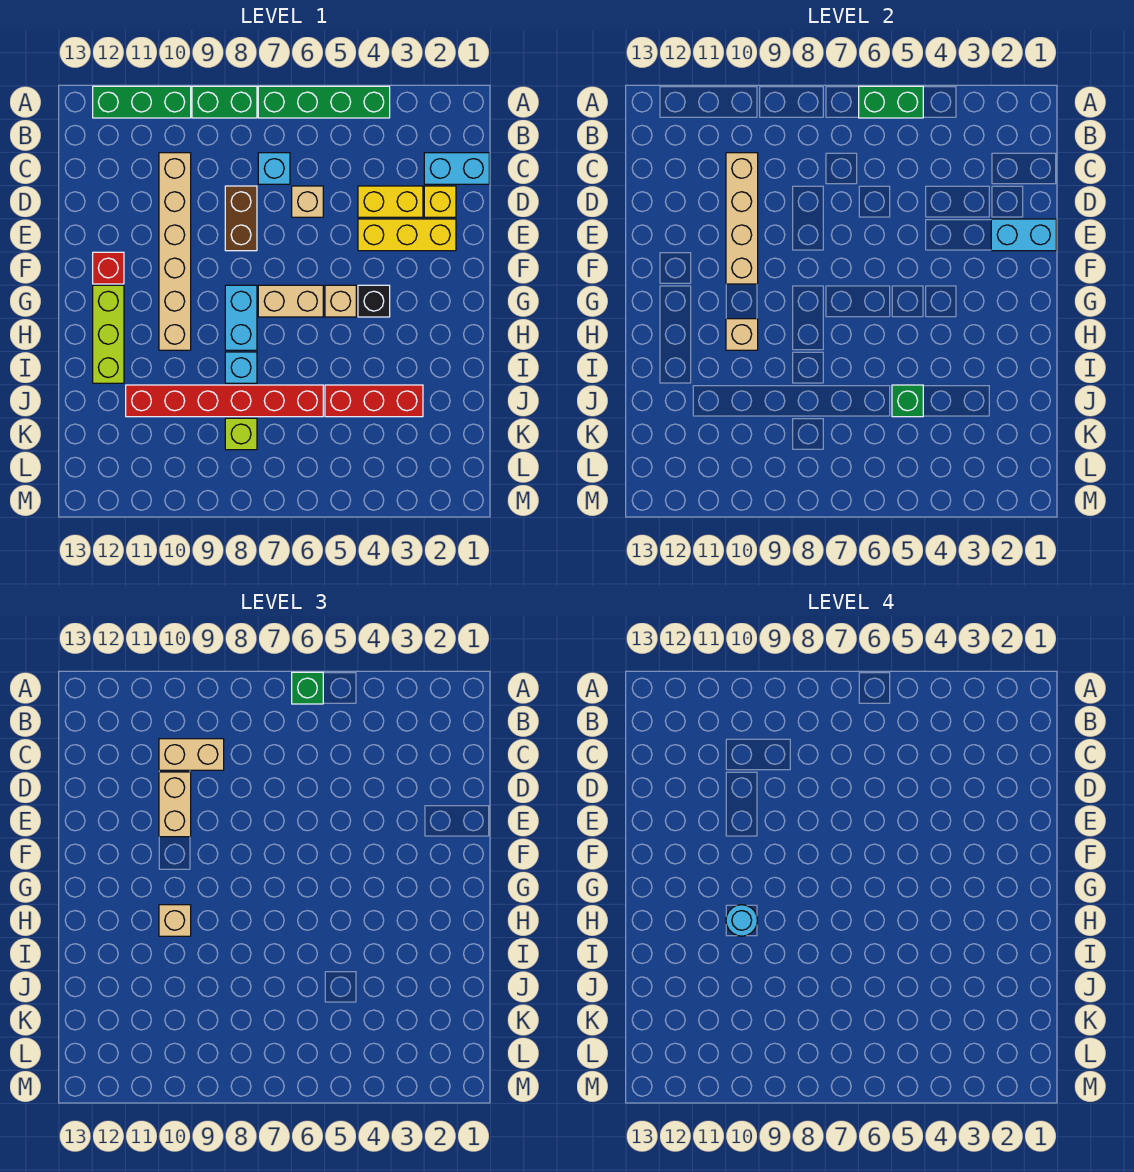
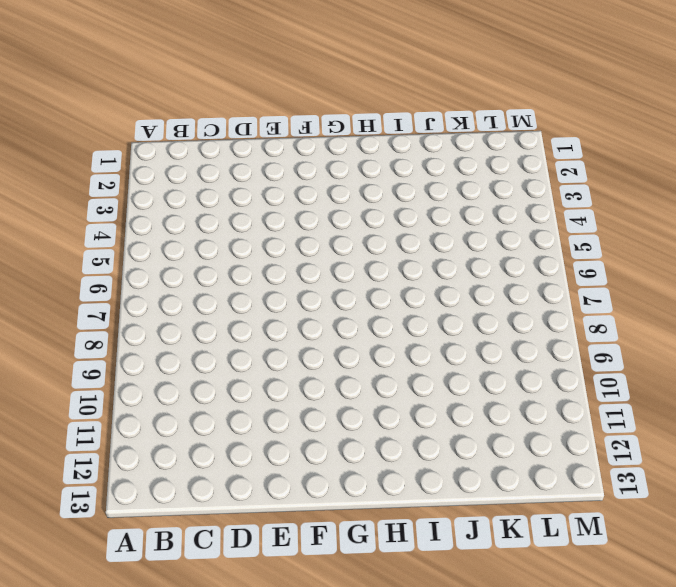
none -> green 1x4 brick [258,86,390,118]
none -> green 1x2 brick [192,86,257,118]
none -> green 1x3 brick [93,86,191,118]
none -> cyan 1x2 brick [424,153,489,184]

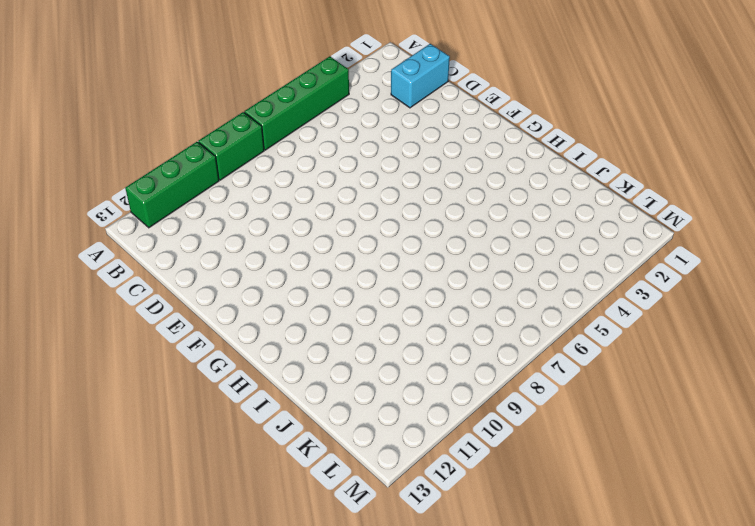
none -> cyan 1x1 brick [258,153,290,184]
none -> tan 1x6 brick [159,153,191,350]
none -> yellow 1x1 brick [424,186,456,217]
none -> yellow 1x2 brick [358,186,423,217]

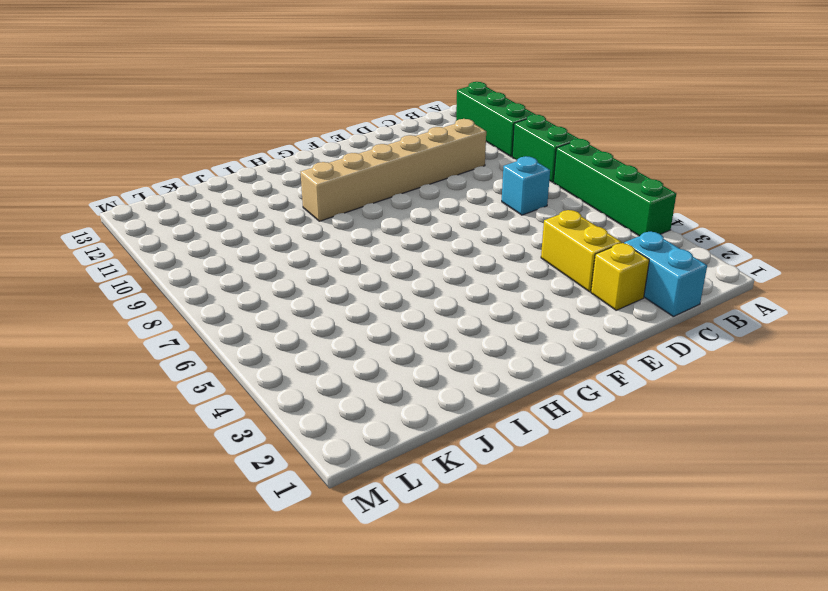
none -> tan 1x1 brick [292,186,323,217]
none -> brown 1x2 brick [225,186,257,251]
none -> yellow 1x3 brick [358,219,456,251]
none -> red 1x1 brick [93,252,124,284]

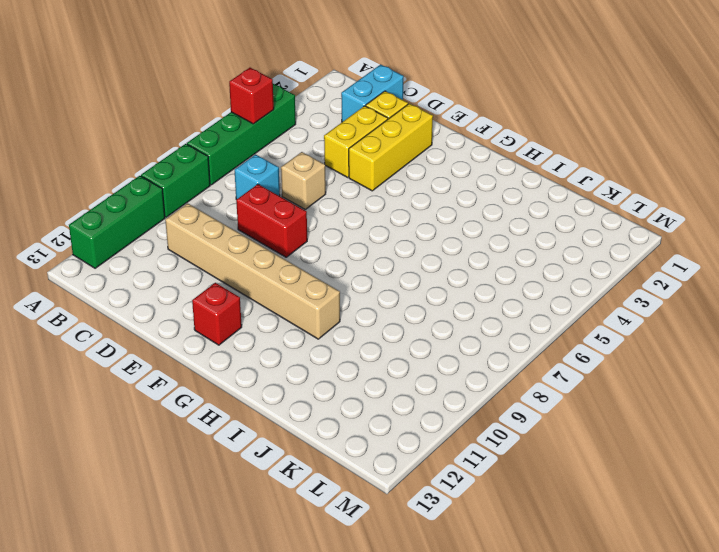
red 1x1 brick [229,68,274,124] -> green 1x2 brick [859,86,923,118]
red 1x2 brick [236,184,307,257] -> brown 1x2 brick [225,186,257,251]
none -> black 1x1 brick [358,285,390,317]
none -> tan 1x1 brick [325,285,356,317]
none -> tan 1x2 brick [258,285,323,317]
none -> cyan 1x2 brick [225,285,257,350]

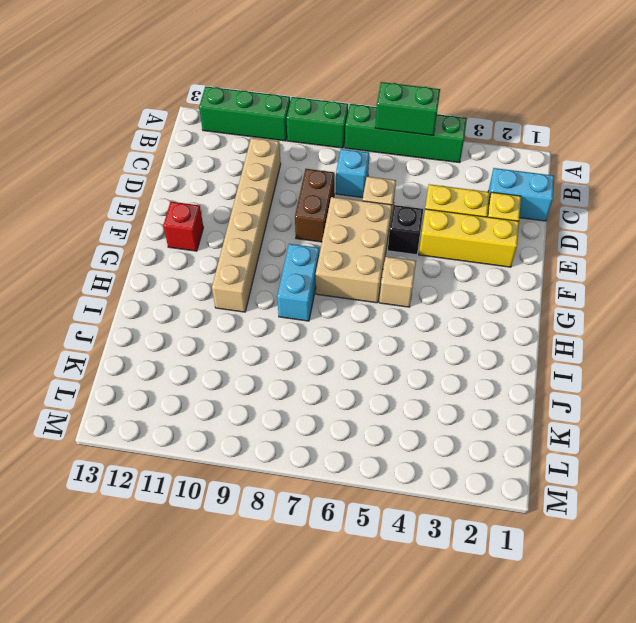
black 1x1 brick [388,205,423,255] -> black 1x1 brick moved to [358,285,390,317]
tan 2x3 brick [316,197,392,303] -> tan 1x2 brick [258,285,323,317]
none -> lime 1x3 brick [93,285,124,383]
none -> cyan 1x1 brick [225,352,257,383]
none -> red 1x3 brick [325,385,423,417]
none -> red 1x6 brick [126,385,323,417]

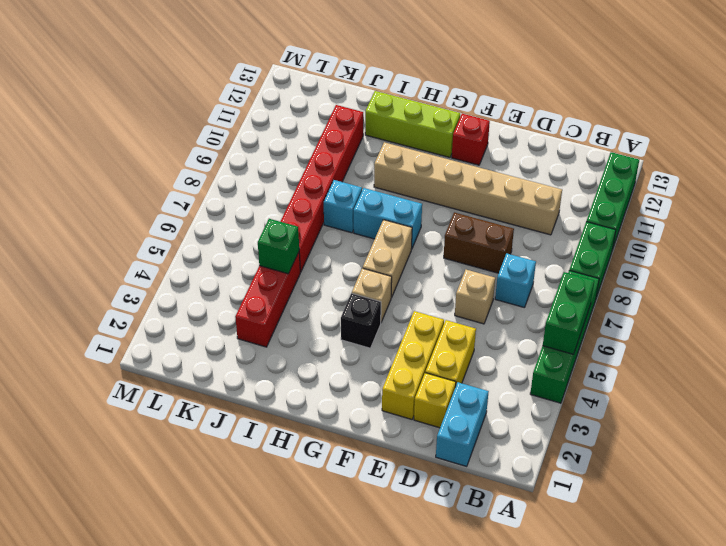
none -> lime 1x1 brick [225,418,257,450]
none -> tan 1x4 brick [726,153,758,284]
none -> cyan 1x2 brick [991,219,1056,251]
none -> tan 1x1 brick [726,319,758,350]

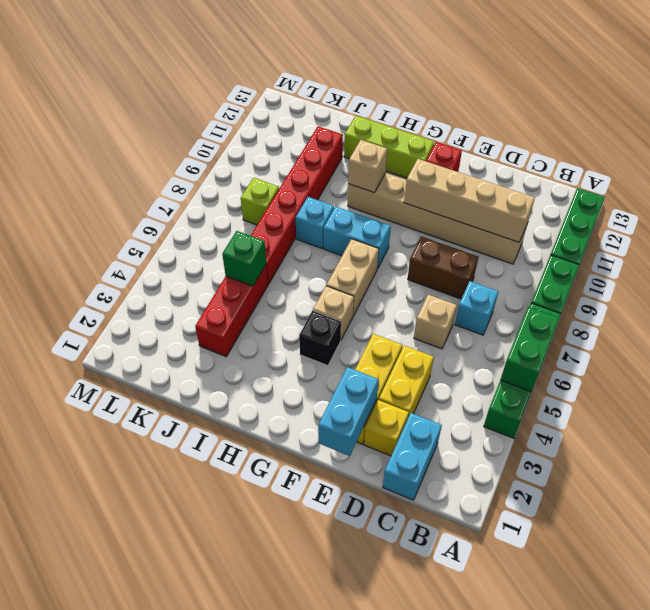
none -> green 1x1 brick [292,672,323,704]
none -> tan 1x2 brick [159,739,224,770]
none -> tan 1x2 brick [159,772,191,837]
none -> tan 1x1 brick [159,905,191,936]

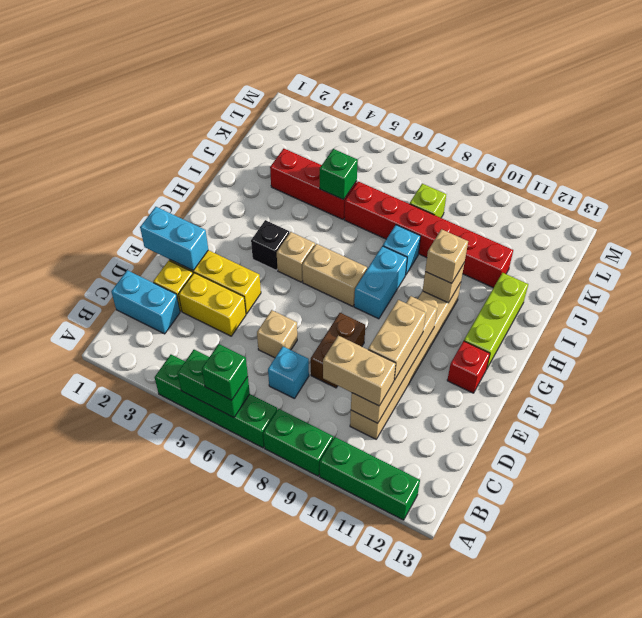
none -> cyan 1x1 round brick [726,905,757,936]

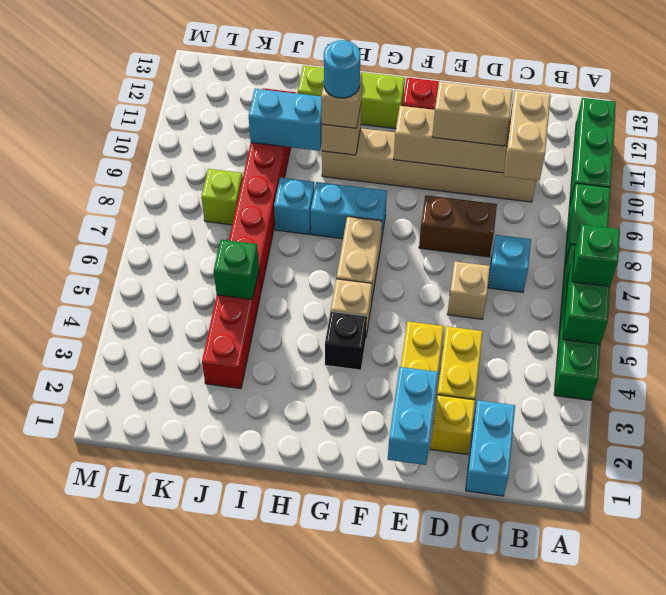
cyan 1x2 brick [249,89,322,151] -> none

